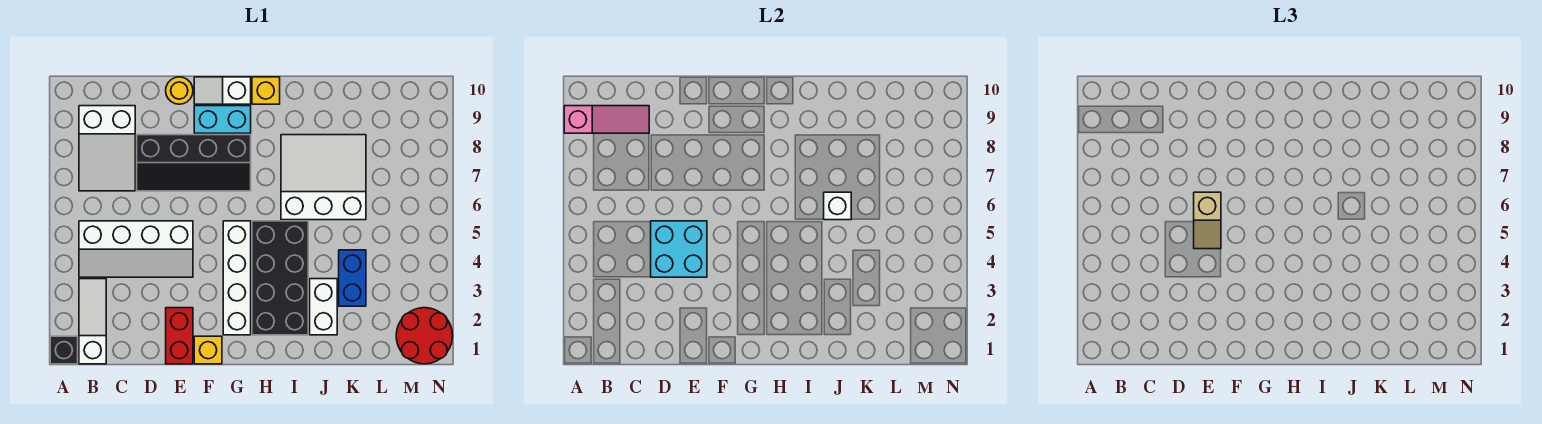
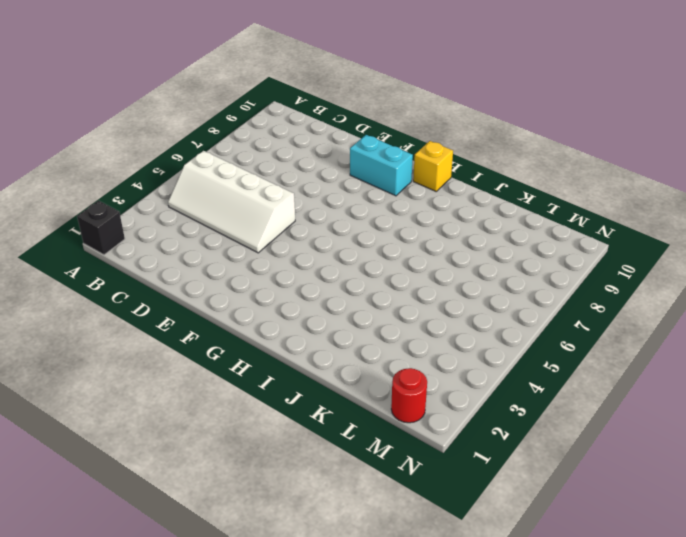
red 1x1 round brick [391,368,427,423] -> red 2x2 round brick [396,308,453,364]
none -> white 1x3 slope [79,279,106,364]
none -> white 2x3 slope [79,106,135,191]
none -> black 2x4 slope [137,135,251,191]

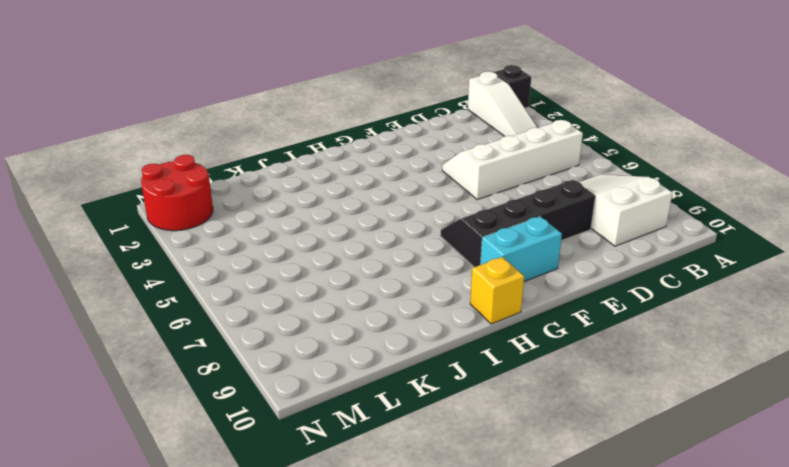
none -> red 1x2 brick [166,308,193,364]
none -> yellow 1x1 round brick [166,77,193,104]
none -> yellow 1x1 brick [194,336,222,364]

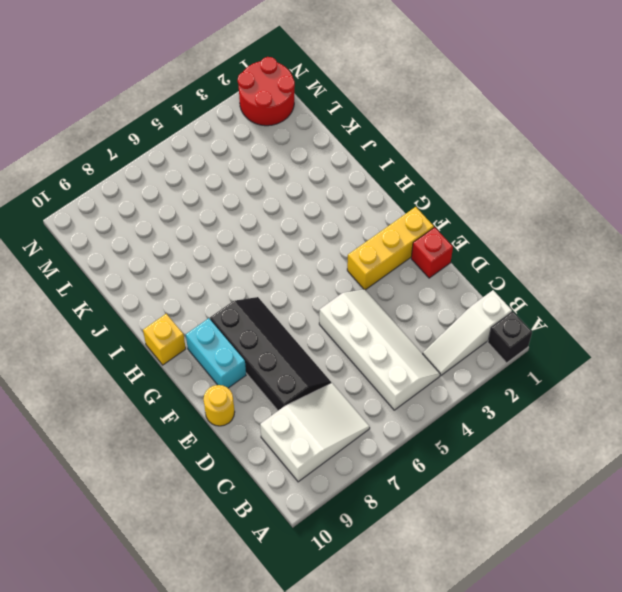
red 1x1 brick [411,227,453,278] -> red 1x2 brick [166,308,193,364]
yellow 1x3 brick [347,207,434,290] -> yellow 1x1 brick [194,336,222,364]
none -> white 1x2 slope [194,77,251,104]
none -> white 1x4 brick [223,221,251,335]
none -> black 2x4 brick [252,221,308,335]

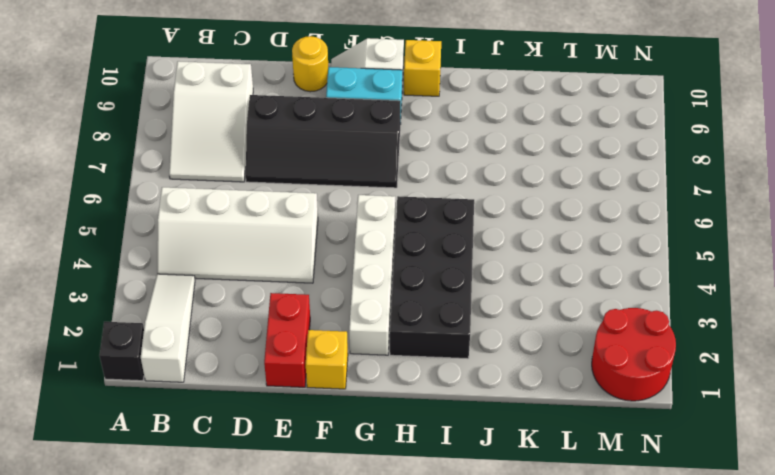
none -> white 3x3 slope [281,135,366,220]
none -> white 1x2 brick [310,279,337,335]
none -> blue 1x2 brick [339,250,366,306]

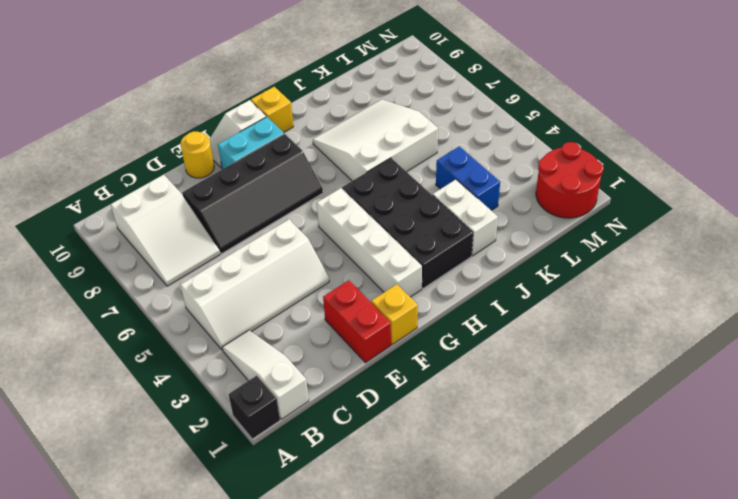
none -> pink 1x3 slope [564,106,649,133]
none -> cyan 2x2 brick [651,221,707,277]
none -> white 1x1 brick [824,192,851,220]

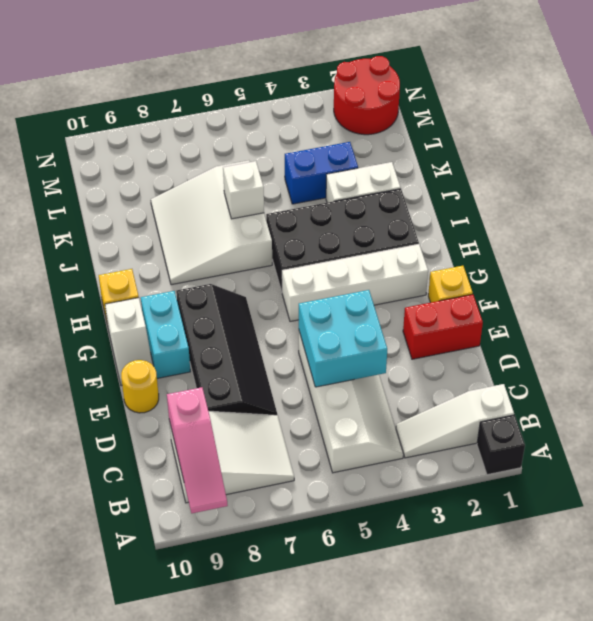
pink 1x3 slope [167,387,228,513] -> pink 1x3 slope turned to [564,106,649,133]
none -> tan 1x2 slope [1194,192,1221,249]

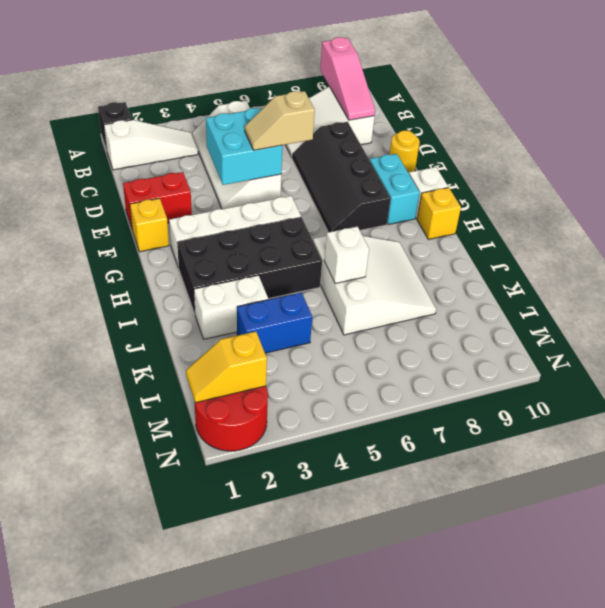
yellow 1x2 slope [186,331,267,403] -> none

